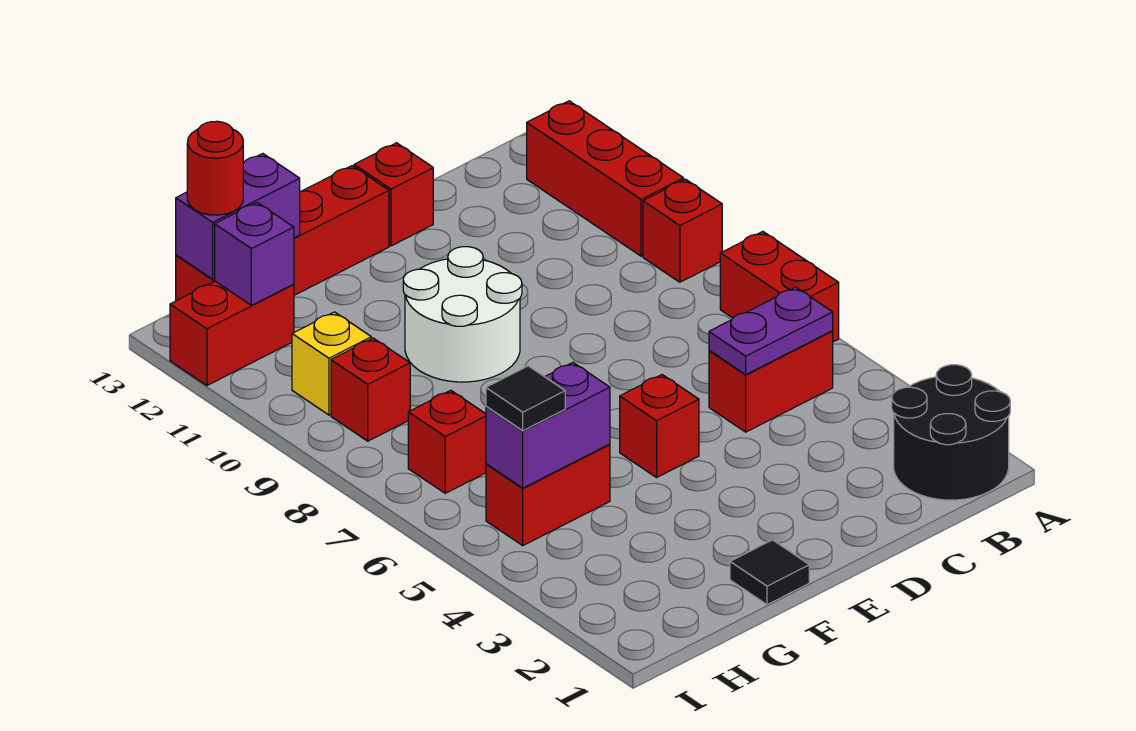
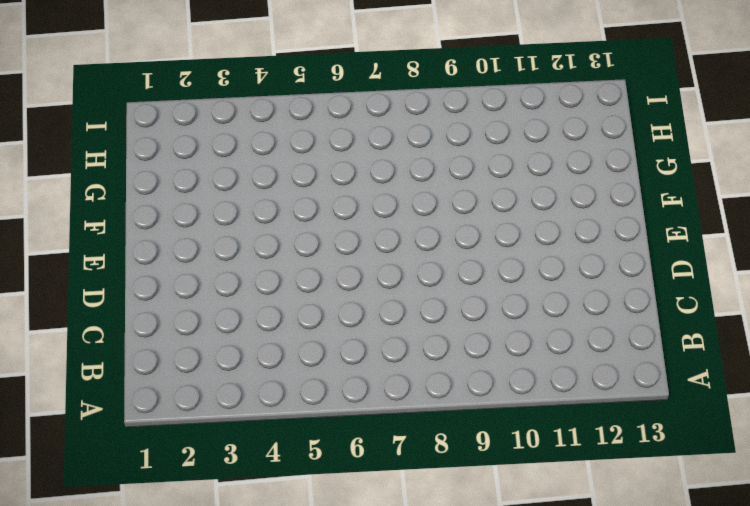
none -> black 2x2 round brick [892,365,1010,500]
none -> red 1x2 brick [720,232,839,342]
none -> red 1x1 brick [643,179,722,282]

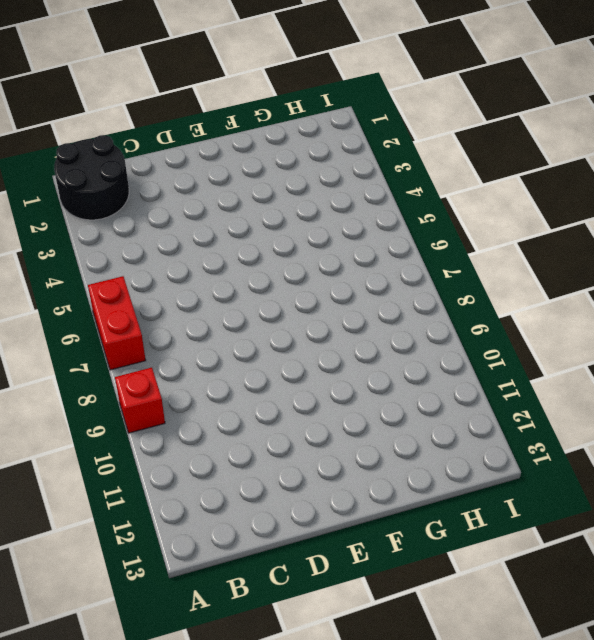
none -> red 1x3 brick [527,101,684,256]
none -> red 1x2 brick [709,331,833,432]
none -> red 1x1 brick [354,143,433,246]

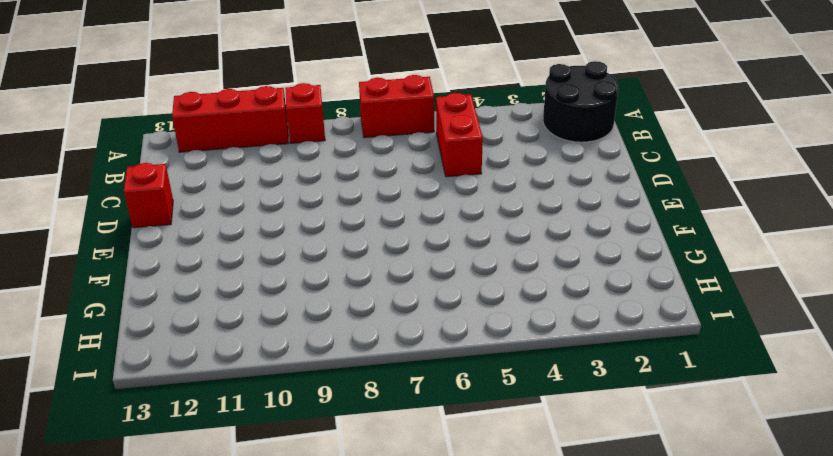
none -> red 1x1 brick [620,375,699,477]
none -> white 2x2 round brick [403,247,522,382]
none -> red 1x4 brick [176,166,389,301]

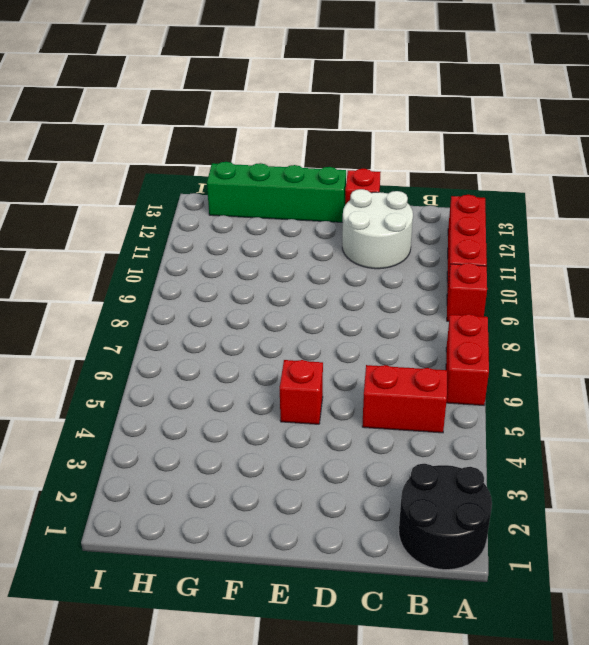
white 2x2 round brick [342,189,413,269] -> white 2x2 round brick moved to [403,247,522,382]
green 1x4 brick [207,162,346,222] -> red 1x4 brick [176,166,389,301]
none -> black 1x1 tile [730,540,809,605]
none -> red 1x2 brick [486,444,610,545]
none -> red 1x1 brick [408,390,486,493]

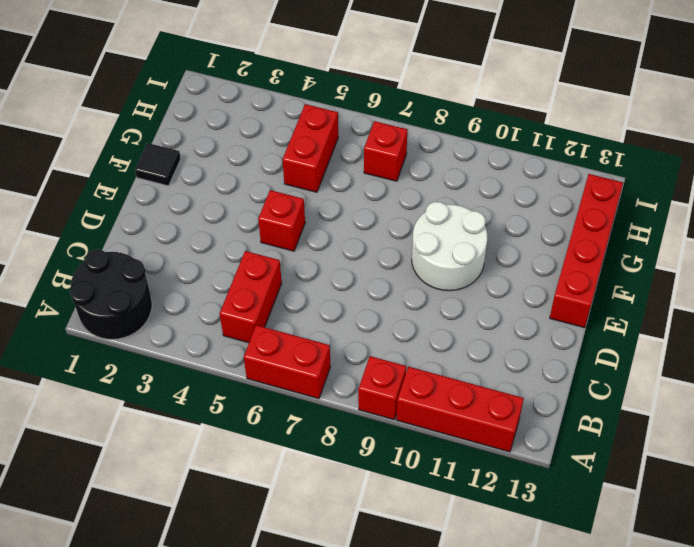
none -> red 1x1 brick [354,143,433,246]
none -> red 1x1 brick [331,338,410,441]
none -> yellow 1x1 brick [292,312,371,415]

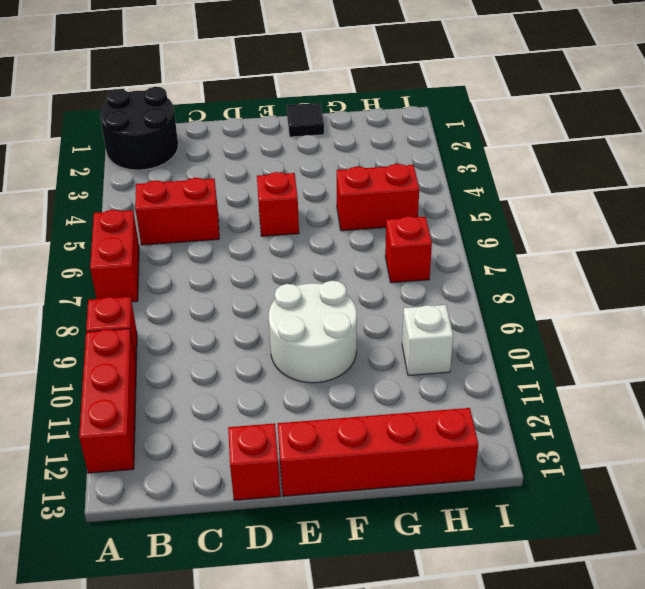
white 1x1 brick [402,305,453,376] -> yellow 1x1 brick [292,312,371,415]
none -> red 1x1 brick [331,338,410,441]
none -> red 1x2 brick [170,281,294,385]
none -> purple 1x2 plate [709,287,833,374]

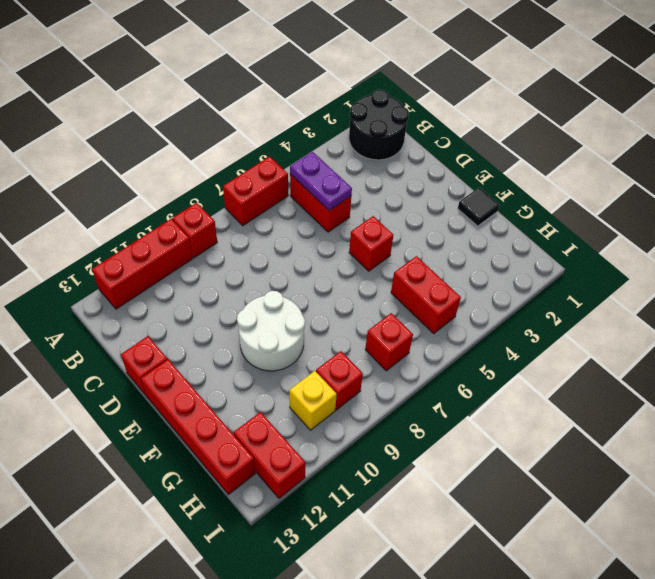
none -> purple 1x2 brick [486,363,610,488]
none -> purple 1x2 brick [176,154,300,279]
none -> purple 1x1 brick [215,202,294,305]

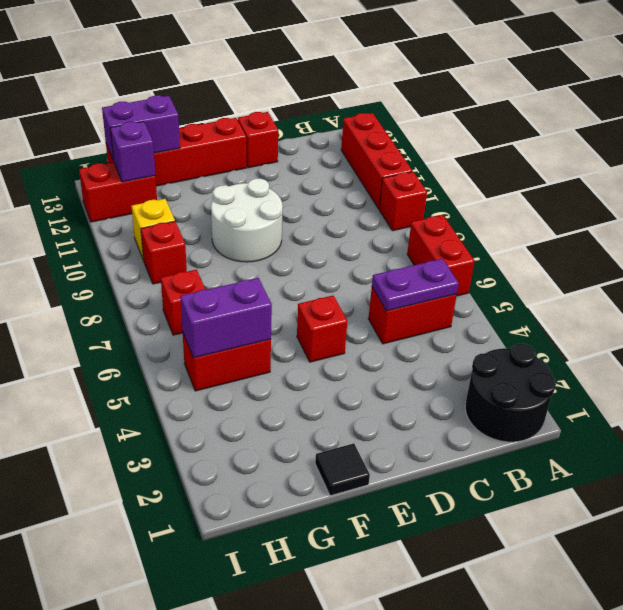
none -> black 1x1 tile [486,366,565,431]
none -> red 1x1 round brick [187,121,243,215]

